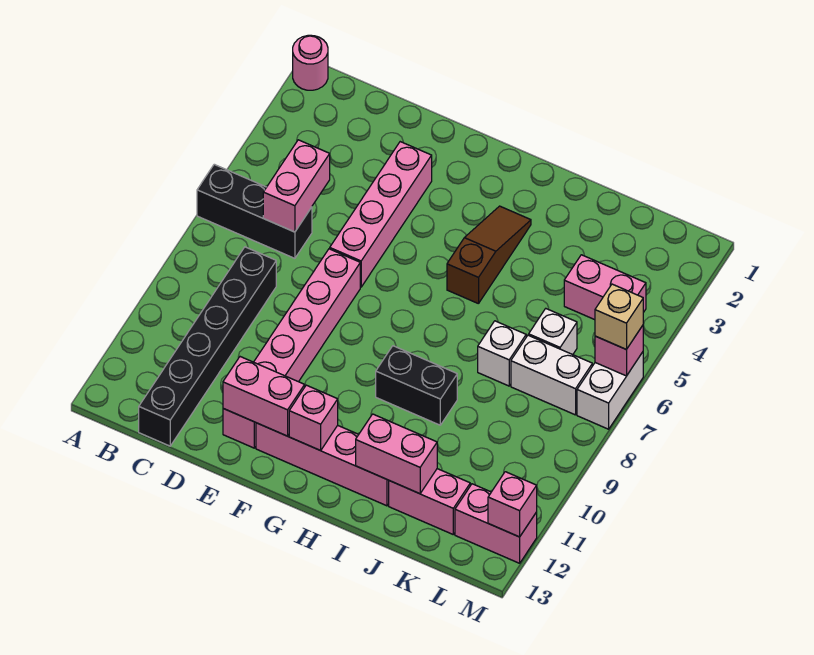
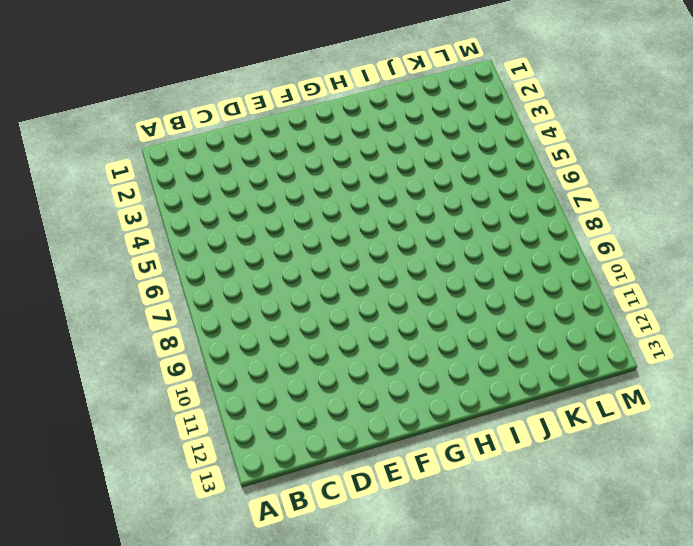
none -> pink 1x1 round brick [293,35,328,90]
none -> black 1x3 brick [197,164,312,258]
none -> black 1x6 brick [139,247,276,446]

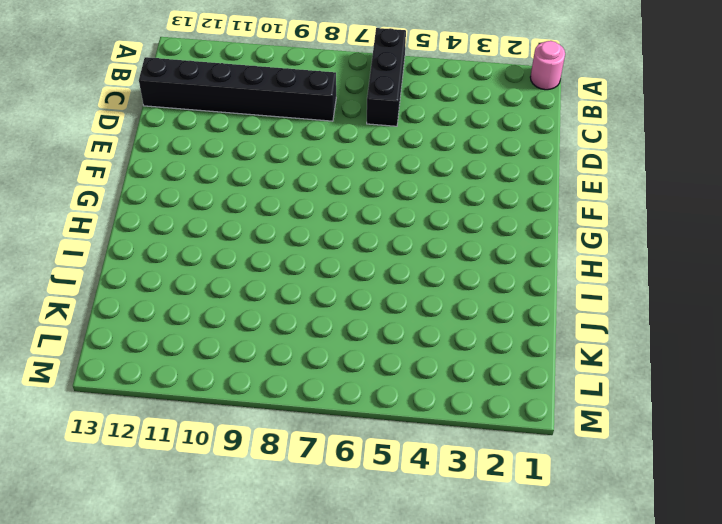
none -> pink 1x4 brick [330,142,432,287]
none -> pink 1x6 brick [223,249,360,448]
none -> pink 1x4 brick [256,423,389,506]

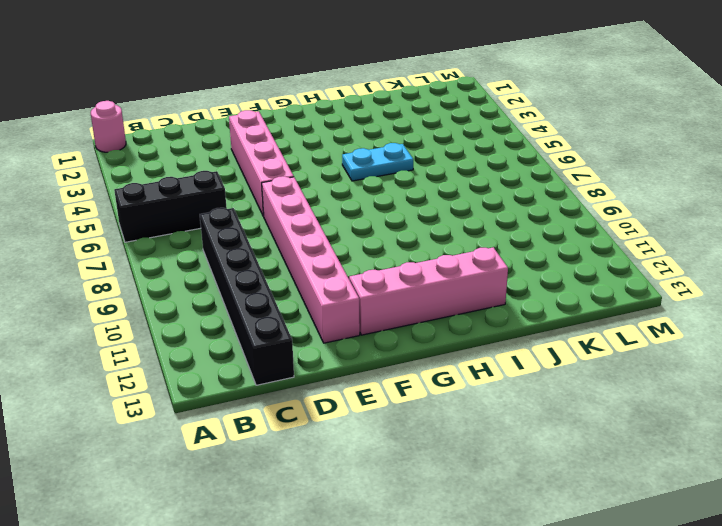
cyan 1x2 plate [342,143,413,181] -> brown 1x3 slope [447,206,531,304]
none -> black 1x2 brick [376,346,457,425]
none -> white 1x1 brick [478,321,526,386]
none -> pink 1x2 brick [389,469,470,534]

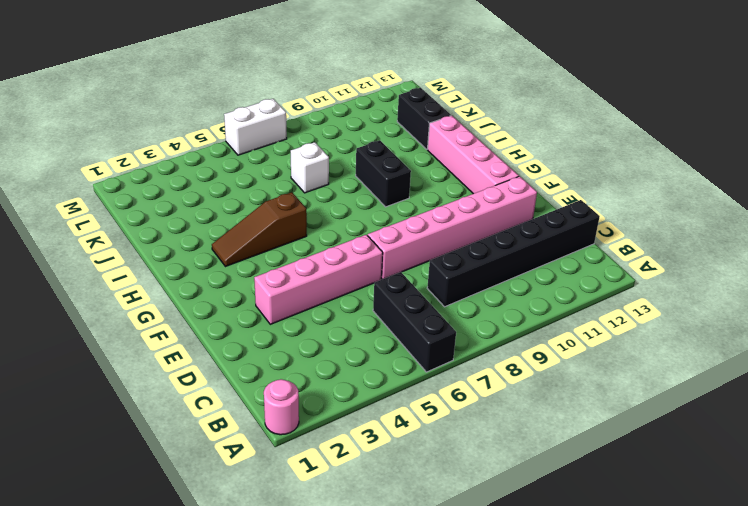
black 1x2 brick [397,88,451,149] -> pink 1x2 brick [389,469,470,534]
none -> pink 1x2 brick [564,255,646,320]
none -> white 1x1 brick [529,309,577,355]
none -> white 1x2 brick [511,335,592,415]

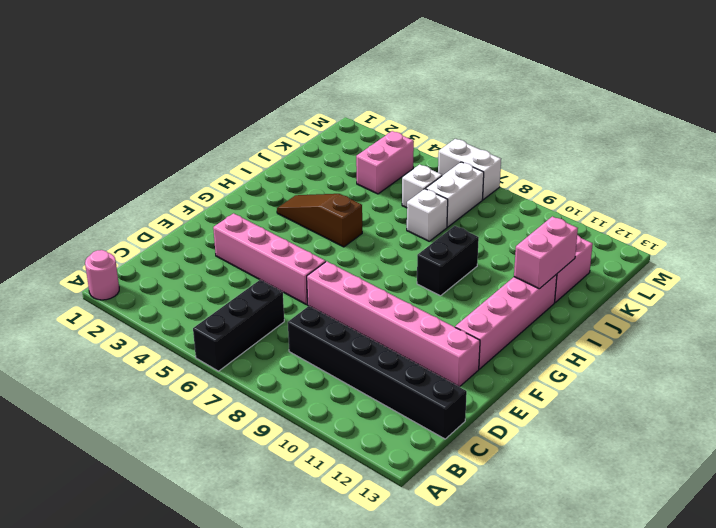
none -> pink 1x2 brick [455,484,537,563]
none -> pink 1x2 brick [263,140,330,232]
none -> pink 1x2 brick [223,357,305,436]

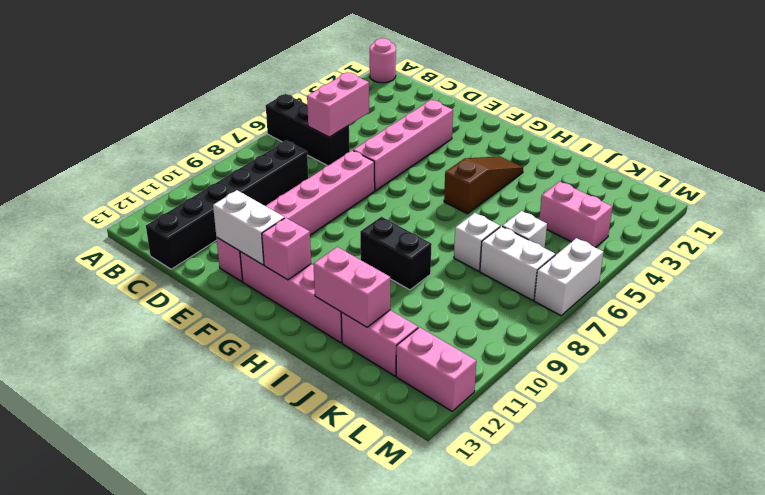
white 1x2 brick [213,190,284,265] -> pink 1x2 brick [223,357,305,436]
none -> pink 1x1 brick [595,326,643,376]
none -> pink 1x1 brick [488,472,537,537]
none -> tan 1x1 brick [595,284,643,350]

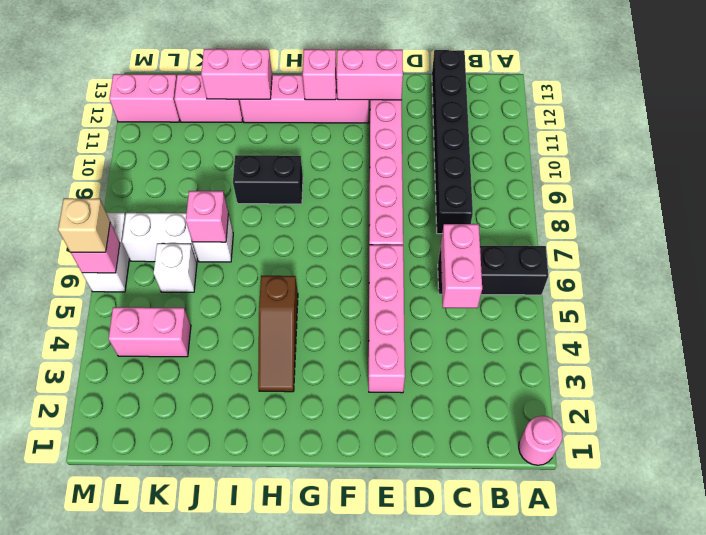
pink 1x1 brick [186,191,228,242] -> pink 1x1 brick moved to [488,472,537,537]

